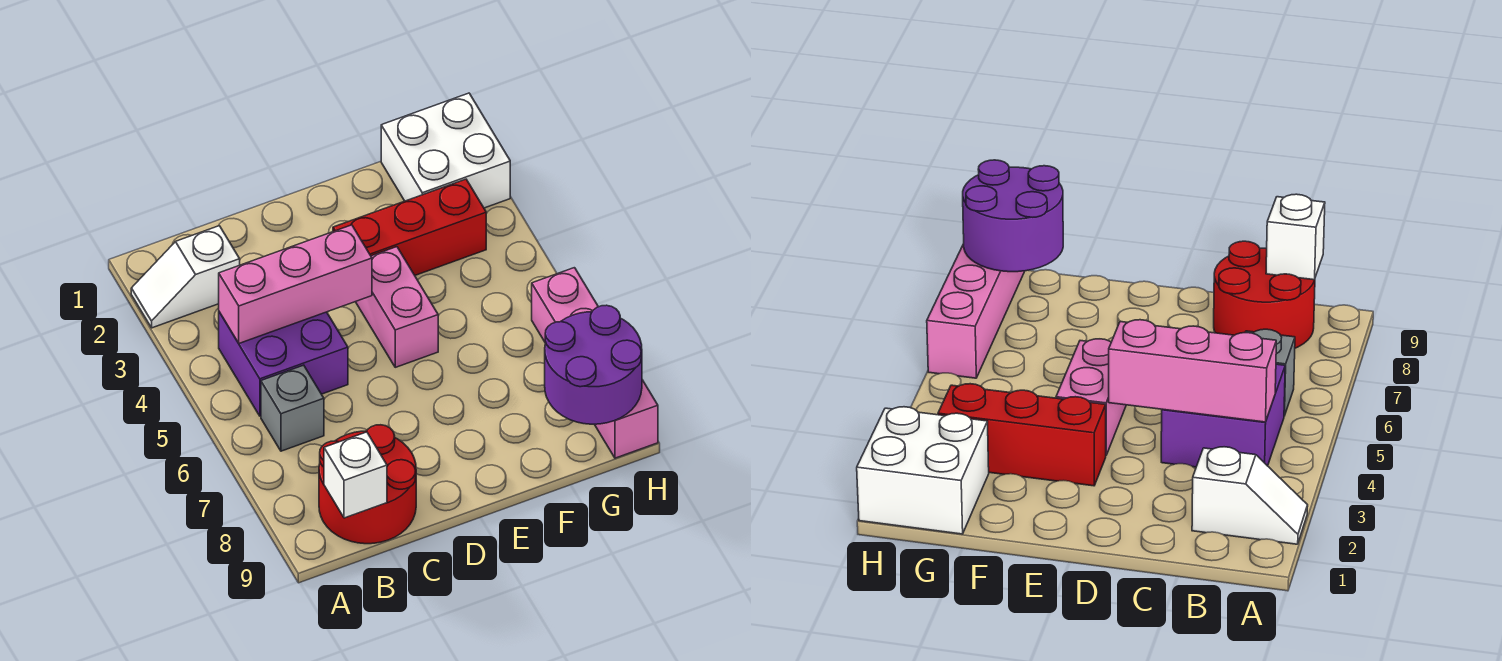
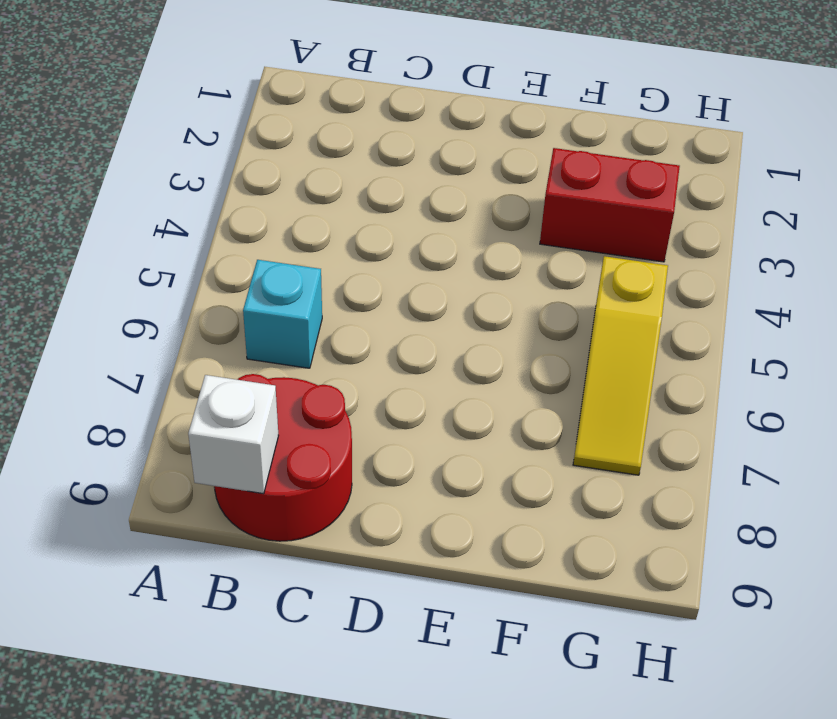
cyan 1x1 brick [243,260,322,368] -> grey 1x1 brick [261,365,324,451]
red 1x2 brick [540,148,680,262] -> red 1x3 brick [333,179,486,275]
yellow 1x3 slope [573,256,668,475] -> none
none -> white 1x2 slope [131,226,240,328]
none -> purple 2x2 brick [219,312,348,416]

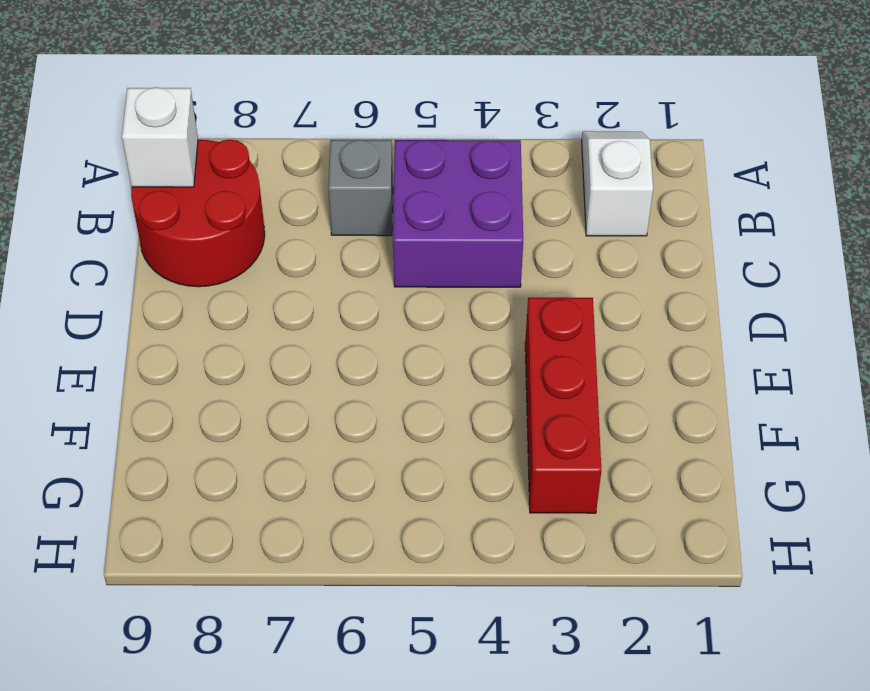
none -> pink 1x2 brick [356,247,438,367]
none -> white 2x2 brick [381,93,510,208]

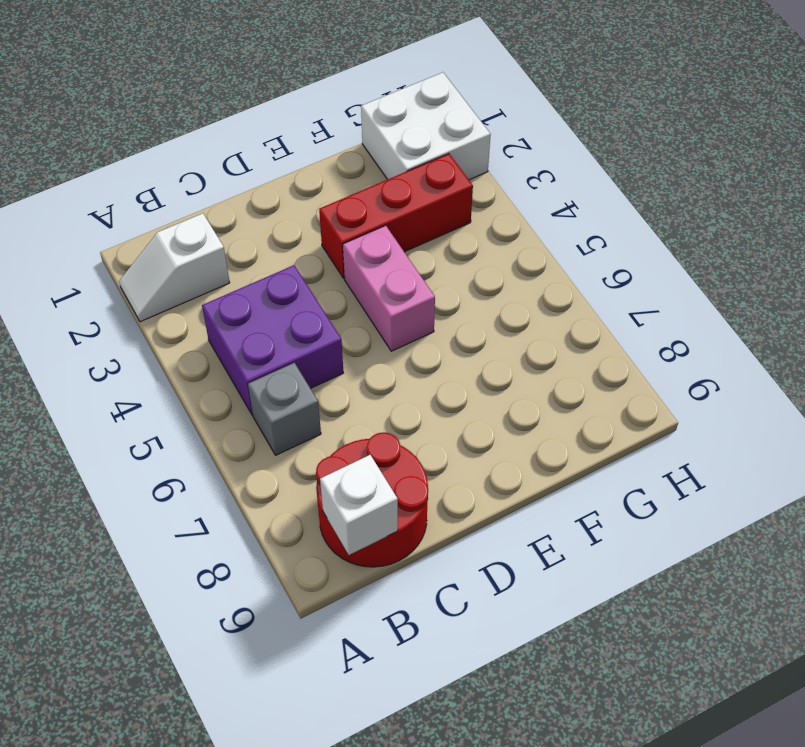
none -> pink 1x4 brick [532,268,658,458]
none -> pink 1x3 brick [219,225,372,343]

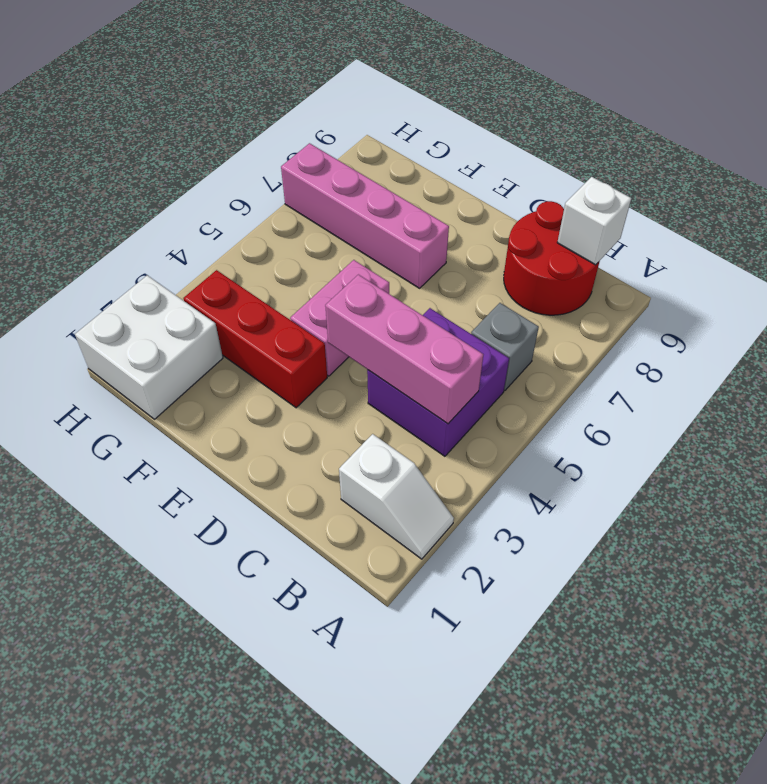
pink 1x4 brick [281,143,449,288] -> pink 1x4 brick turned to [532,268,658,458]
none -> purple 2x2 round brick [545,305,642,424]

